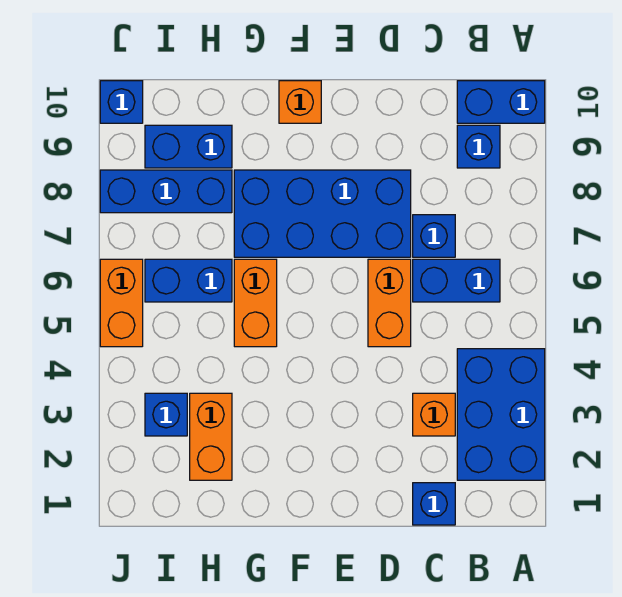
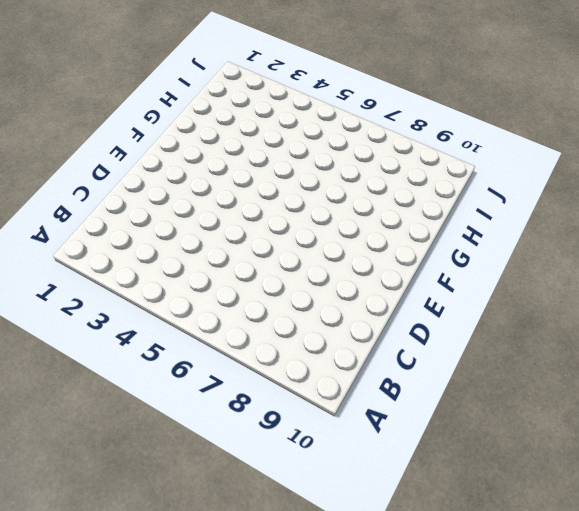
none -> blue 2x3 brick [457,349,545,480]
none -> blue 1x2 brick [457,81,545,123]
none -> blue 1x2 brick [413,259,500,302]

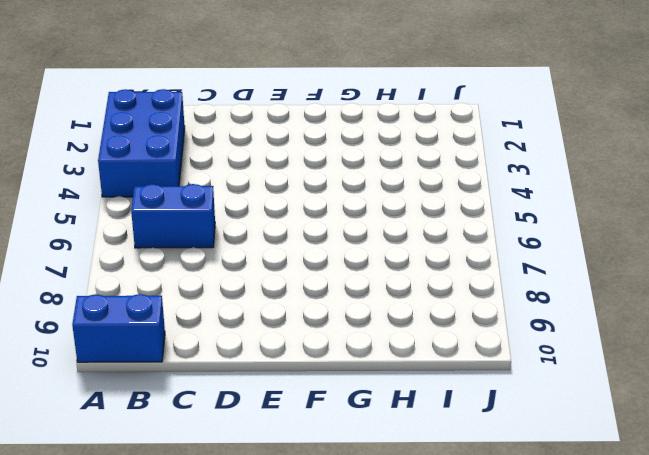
none -> blue 1x1 brick [457,125,500,168]
none -> blue 1x1 brick [413,483,455,525]
none -> orange 1x1 brick [413,393,455,436]

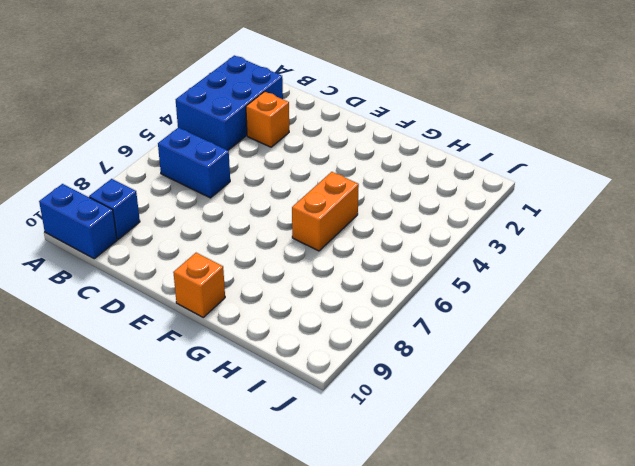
none -> blue 1x1 brick [413,483,455,525]
none -> blue 1x1 brick [413,215,455,257]
none -> orange 1x2 brick [368,259,411,347]

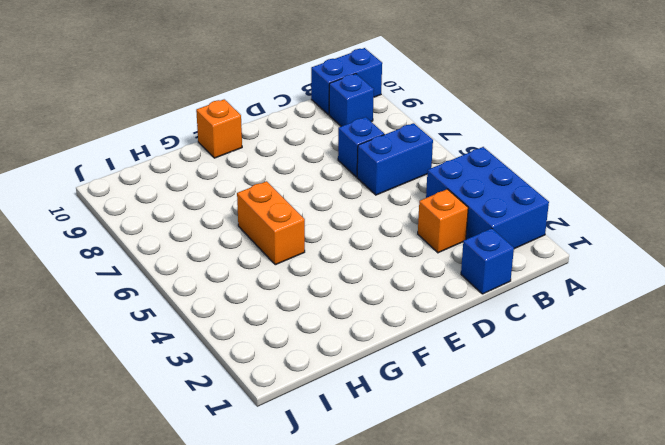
none -> orange 1x2 brick [368,259,411,347]
none -> blue 2x4 brick [234,170,411,257]
none -> orange 1x2 brick [190,393,232,480]

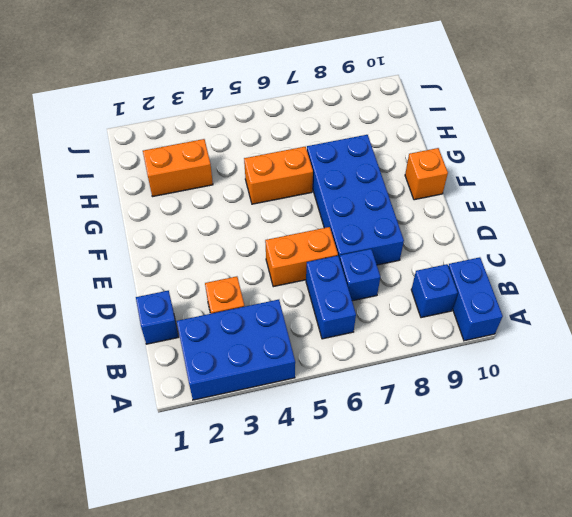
none -> blue 1x2 brick [145,259,232,302]
none -> blue 1x3 brick [100,170,232,213]
none -> blue 1x2 brick [145,125,232,168]

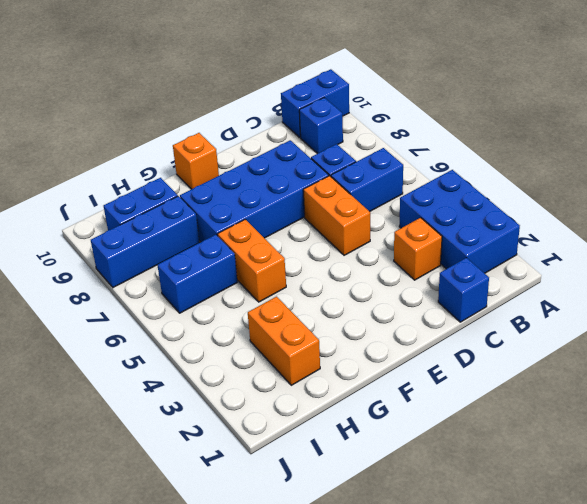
none -> blue 1x1 brick [145,393,187,436]
none -> orange 1x2 brick [100,259,143,347]
none -> blue 1x1 brick [100,81,143,123]

